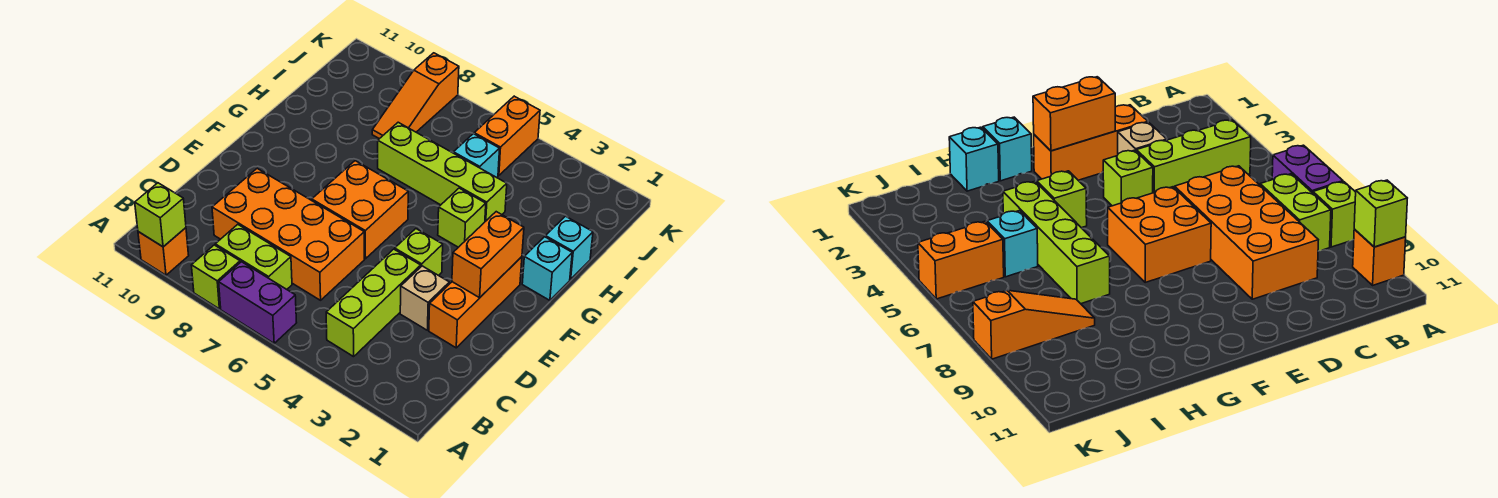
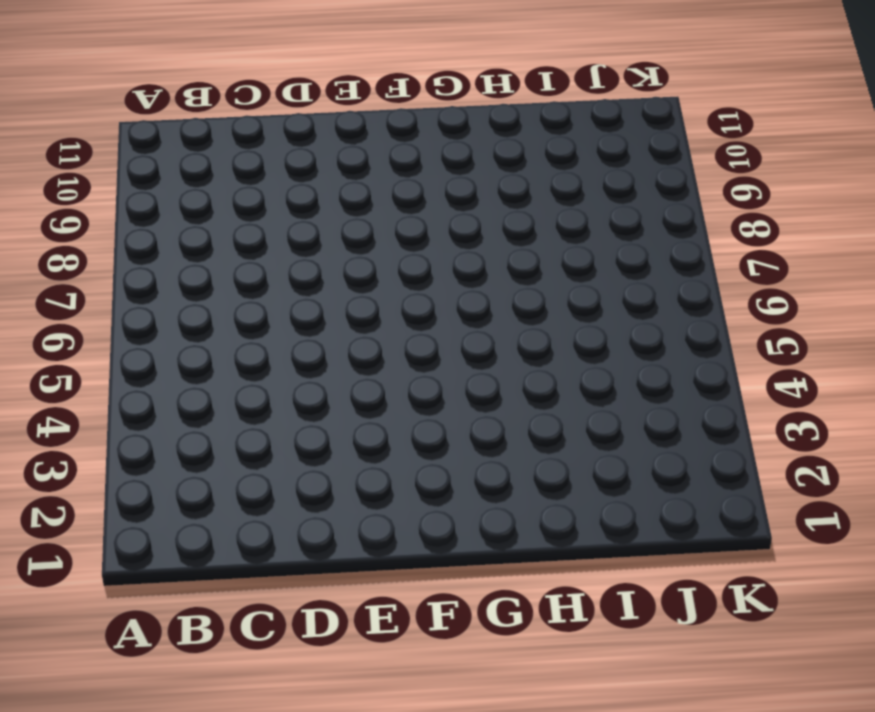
none -> purple 1x2 brick [219,262,297,343]
none -> lime 1x1 brick [191,245,240,309]
none -> orange 1x1 brick [138,228,189,275]

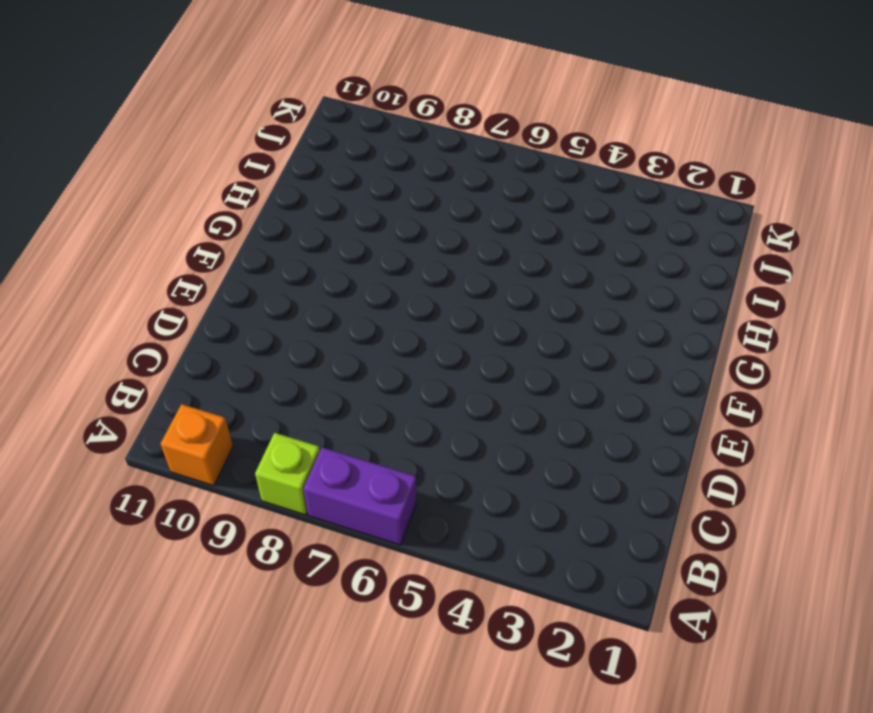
none -> lime 1x3 brick [326,249,421,357]
none -> lime 1x2 brick [215,224,292,289]
none -> orange 2x4 brick [212,169,364,300]

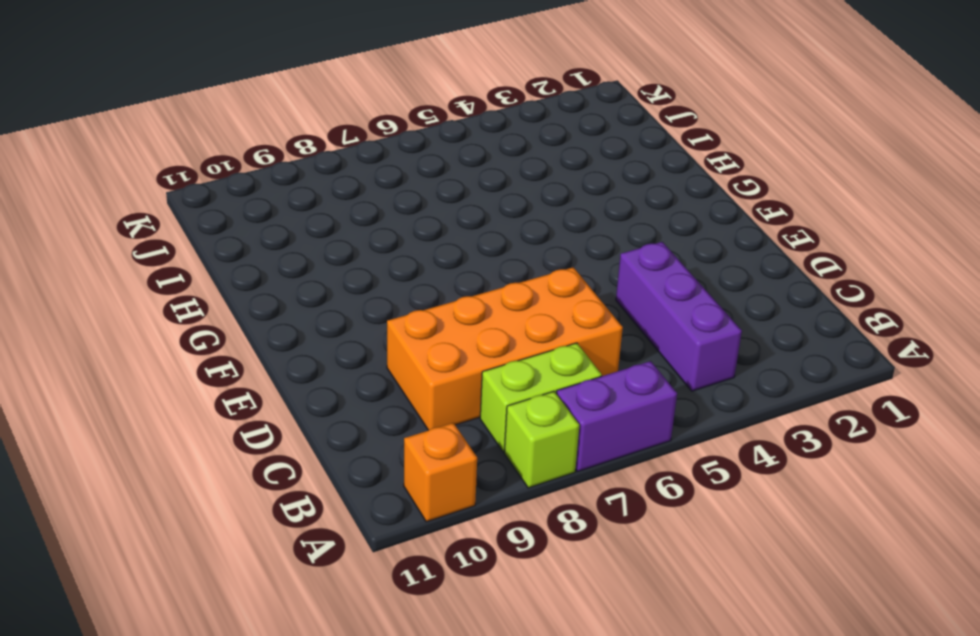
purple 1x3 brick [616,242,742,391] -> lime 1x3 brick [326,249,421,357]
none -> orange 1x3 brick [429,257,522,348]
none -> tan 1x1 brick [400,266,449,330]
none -> lime 1x1 brick [395,229,443,276]

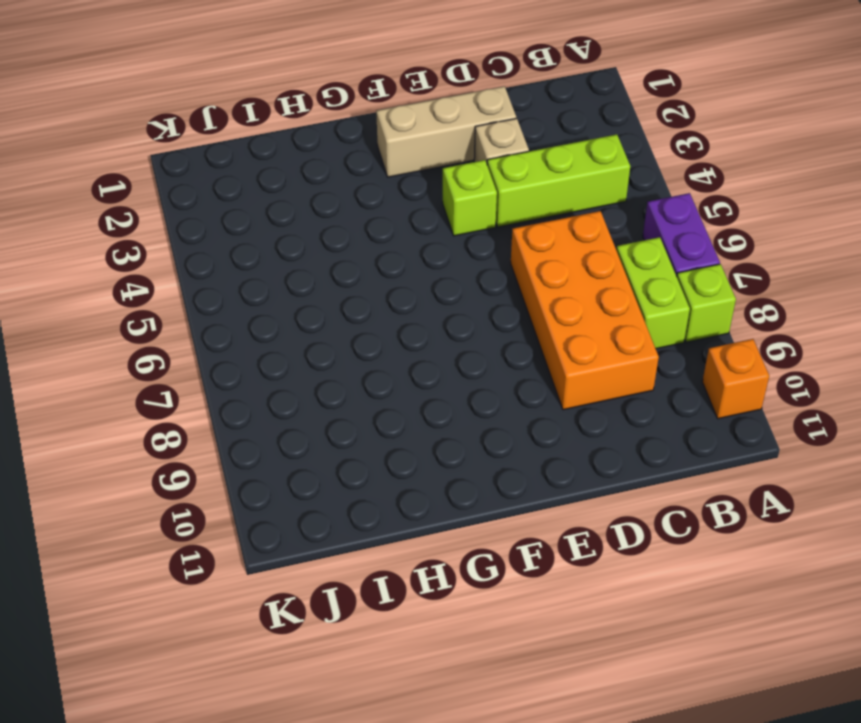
tan 1x3 brick [376,86,516,177] -> orange 1x3 brick [429,257,522,348]
none -> orange 2x2 brick [312,161,408,259]
none -> cyan 1x1 brick [522,237,572,300]
none -> lime 1x1 brick [438,188,486,247]

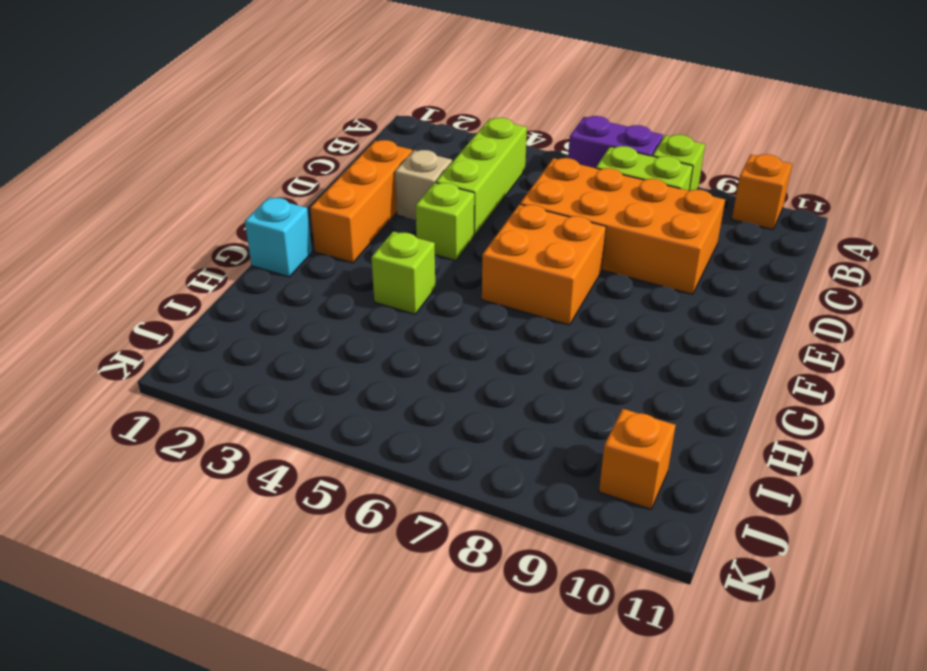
orange 1x1 brick [599,409,676,509] -> none
none -> cyan 1x1 brick [545,216,593,279]
none -> lime 1x4 brick [378,122,507,221]
none -> cyan 1x1 brick [453,134,500,177]

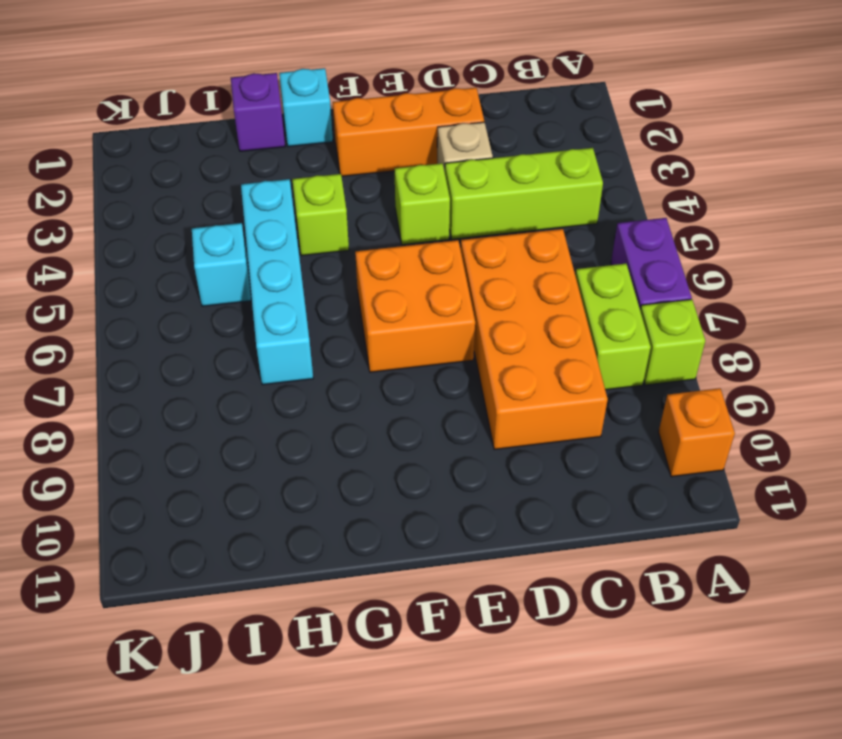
purple 1x1 brick [231,73,285,151] -> cyan 1x1 brick [545,216,593,279]
cyan 1x4 brick [241,179,313,385] -> lime 1x4 brick [378,122,507,221]
none -> orange 1x3 slope [372,53,459,139]
none -> orange 1x2 brick [474,96,540,175]
none -> lime 1x1 brick [135,183,186,247]

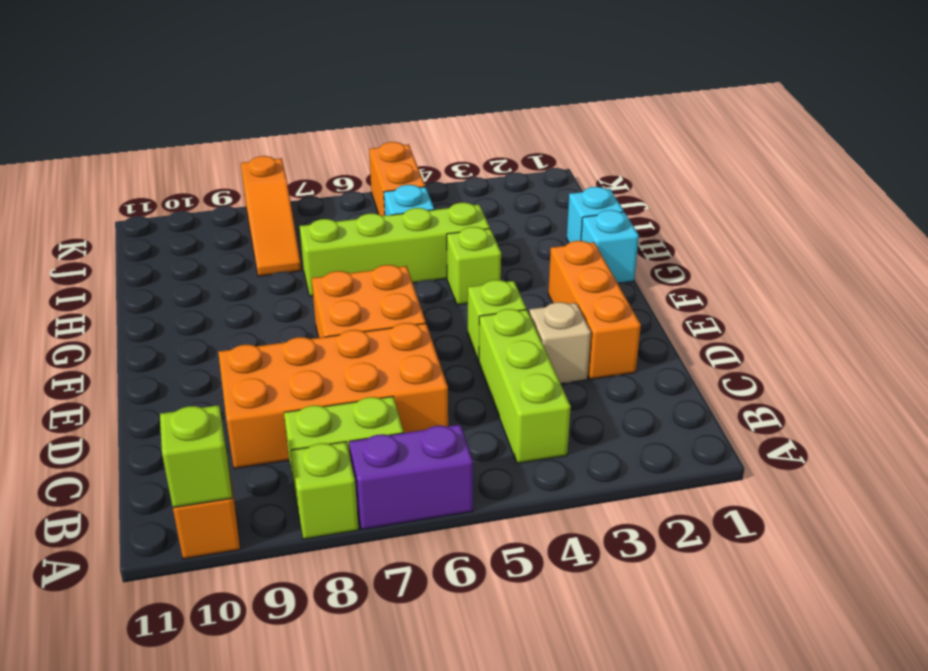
none -> orange 1x2 brick [452,212,524,298]

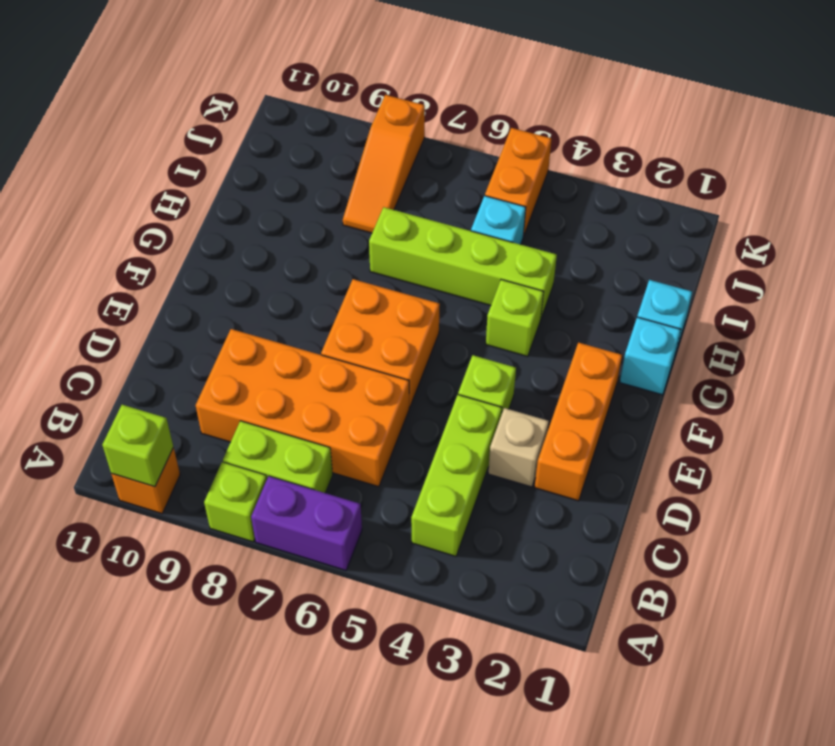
none -> orange 1x2 brick [452,212,524,298]

